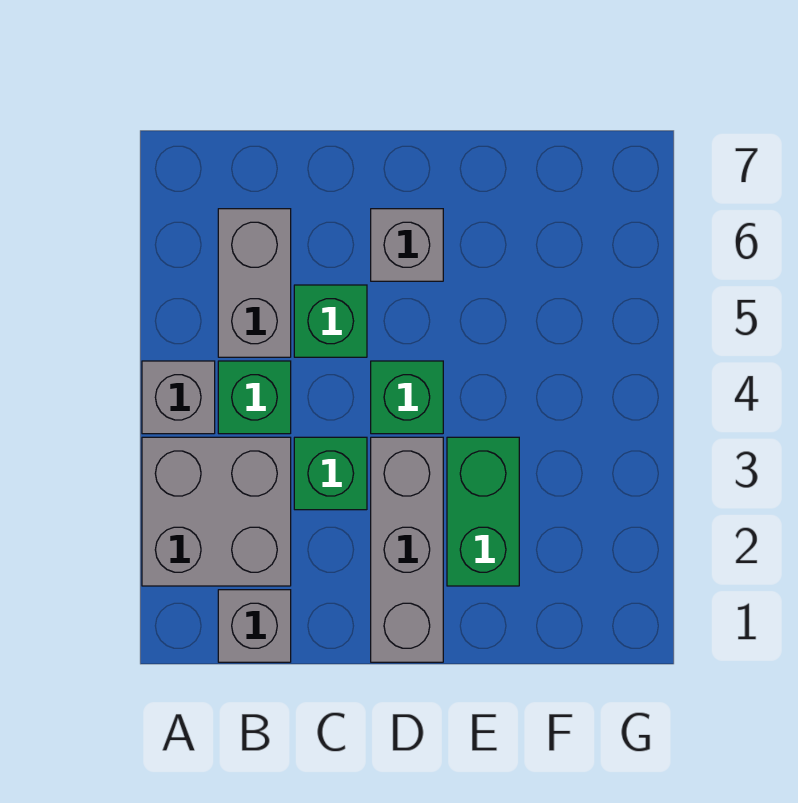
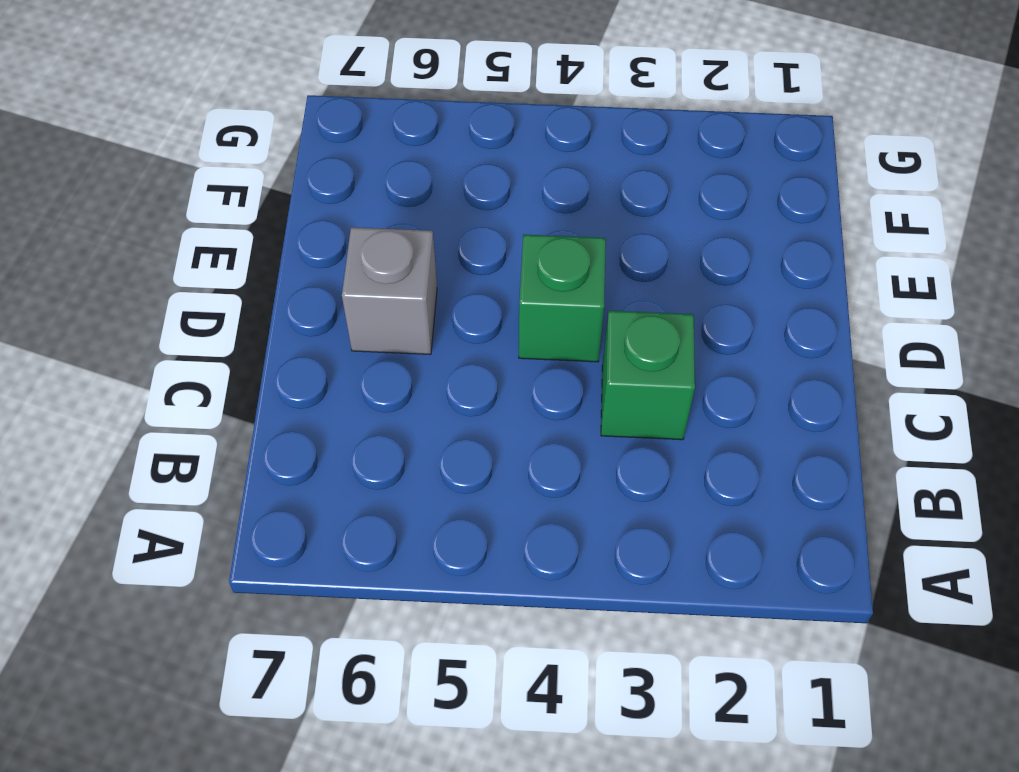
none -> grey 2x2 brick [142,437,291,586]
none -> grey 1x1 brick [142,361,215,434]

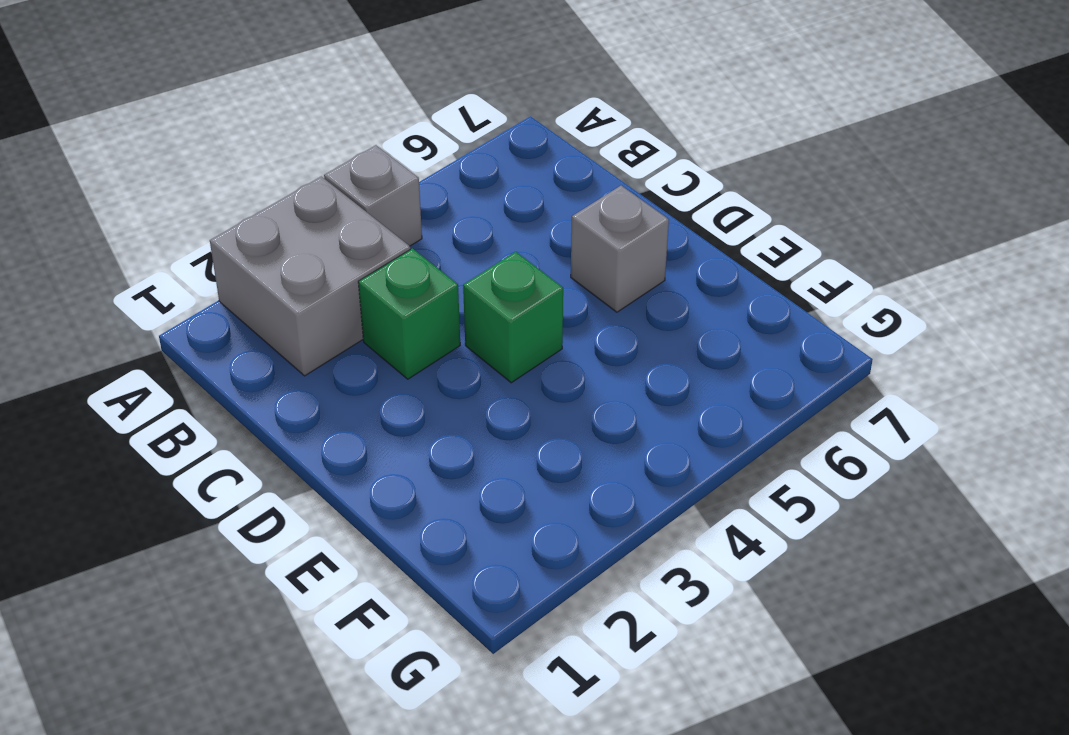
none -> grey 1x1 brick [218,590,291,662]
none -> green 1x1 brick [218,361,291,434]

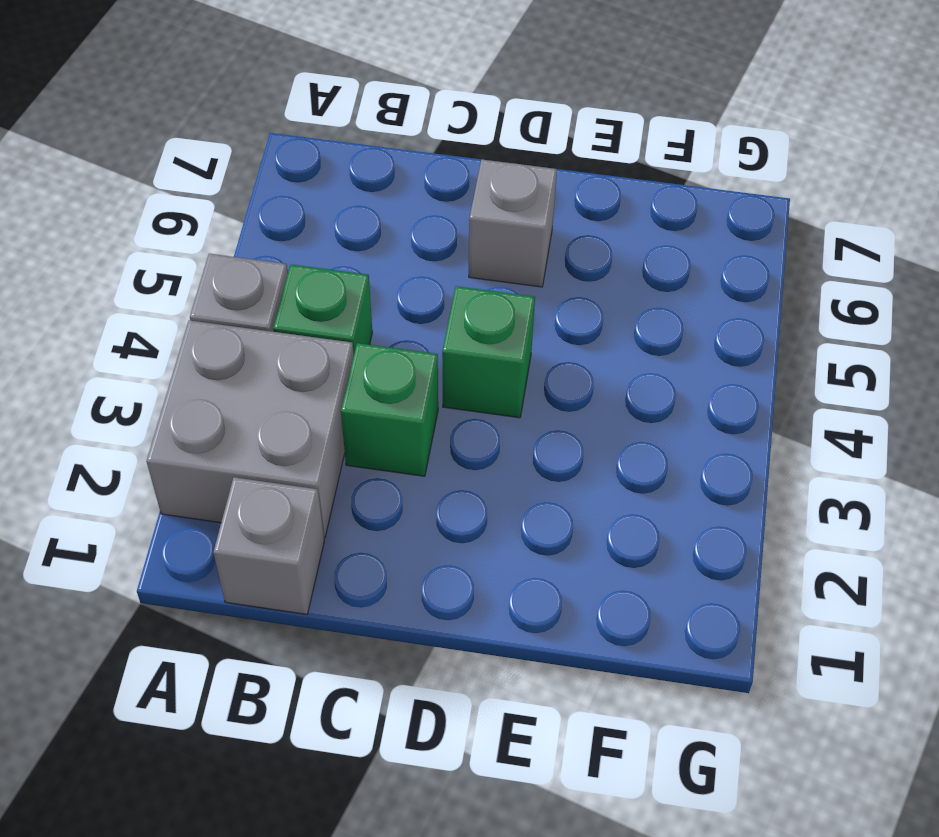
none -> grey 1x2 brick [218,209,291,357]
none -> green 1x1 brick [294,285,367,357]

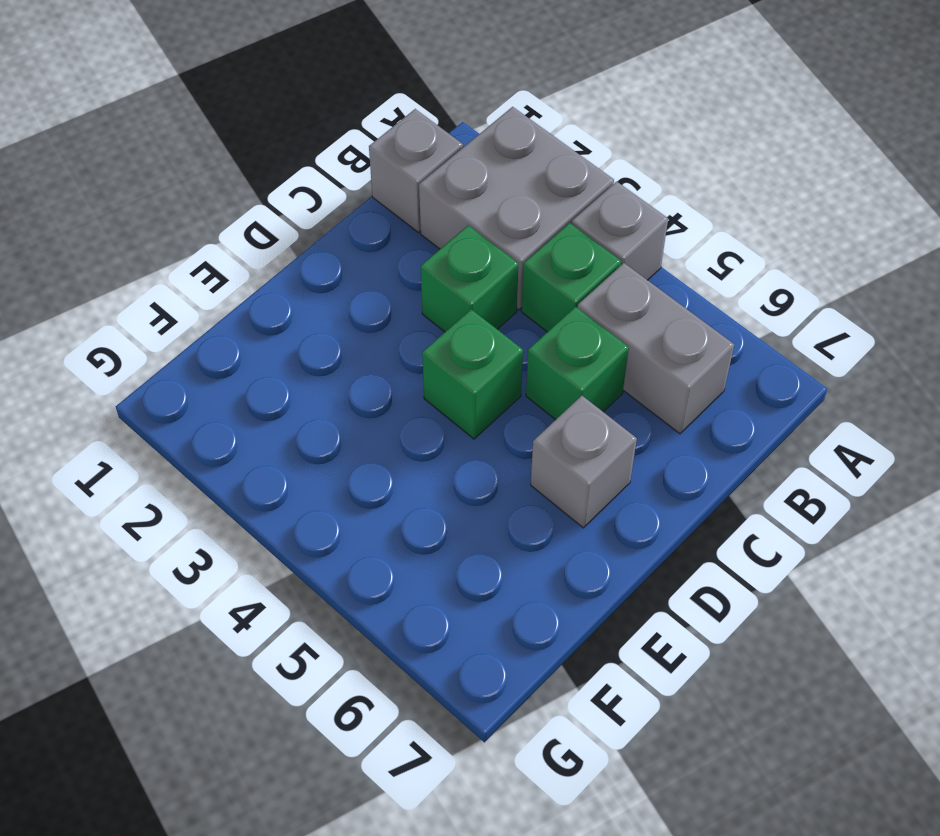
none -> grey 1x3 brick [371,437,443,662]
none -> green 1x2 brick [447,437,519,586]

